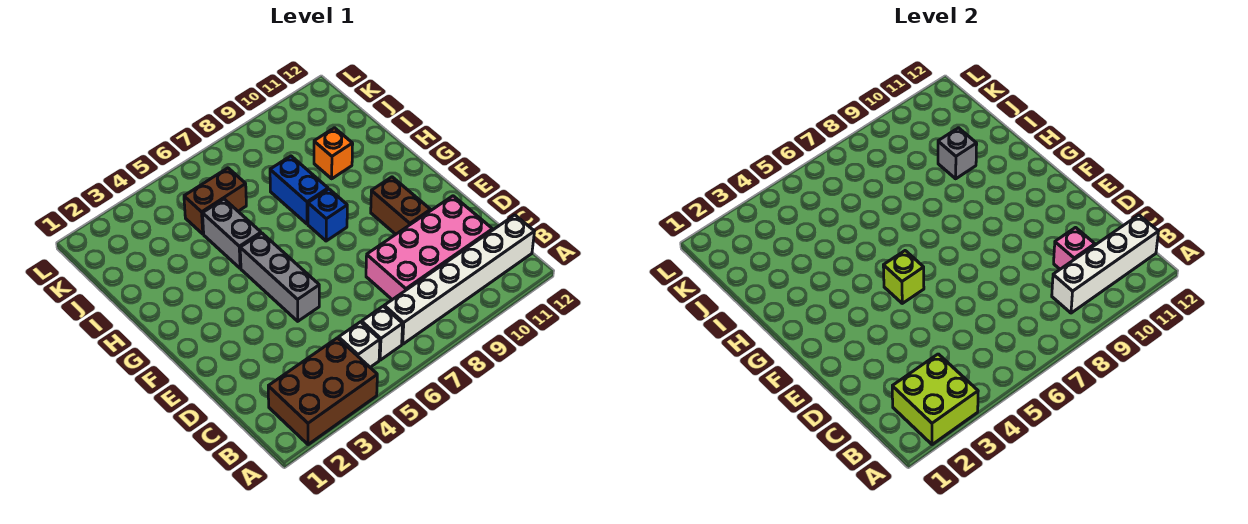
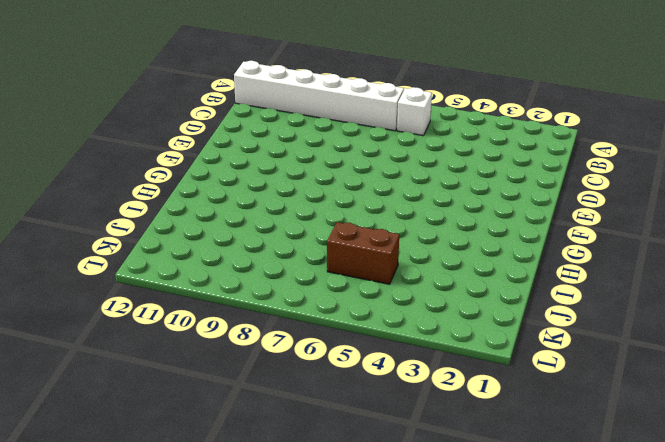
none -> brown 2x3 brick [268,338,377,445]
none -> white 1x1 brick [339,322,380,367]
none -> pink 2x4 brick [366,196,492,300]

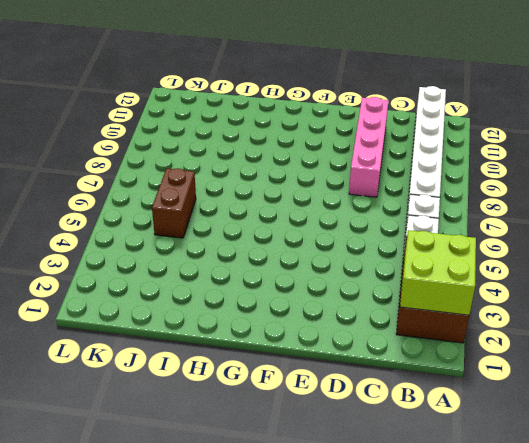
pink 1x4 brick [349,97,389,197] -> pink 2x4 brick [366,196,492,300]
none -> grey 1x3 brick [240,233,319,321]
none -> brown 1x2 brick [371,177,430,234]
none -> blue 1x1 brick [308,189,347,241]

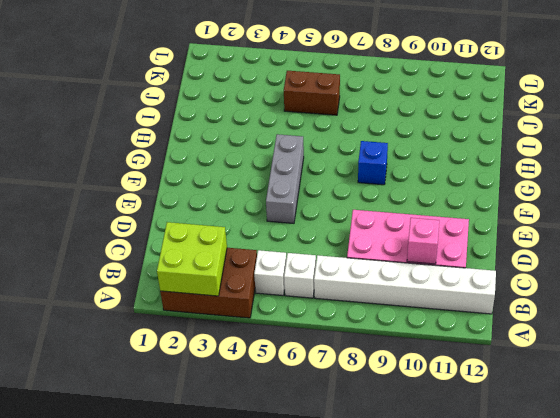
none -> brown 1x2 brick [371,177,430,234]
none -> grey 1x2 brick [203,199,261,268]
none -> blue 1x2 brick [270,156,328,224]

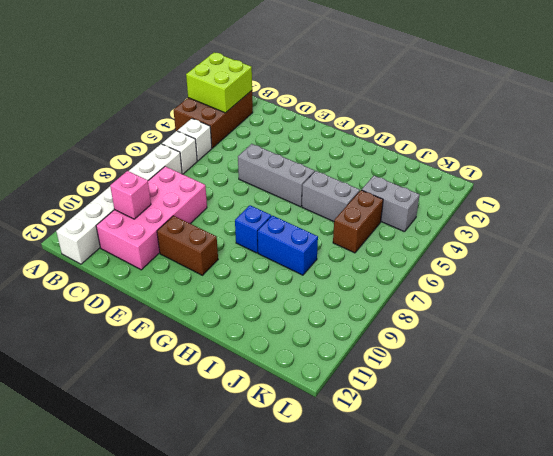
grey 1x2 brick [362,176,420,232] -> none
none -> orange 1x1 brick [314,128,353,179]
none -> white 1x4 brick [1052,215,1158,313]
none -> lime 1x1 brick [883,251,924,303]

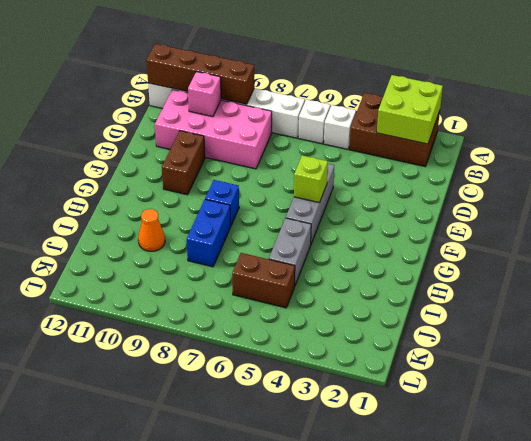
brown 1x4 brick [146,44,254,104] -> white 1x4 brick [1052,215,1158,313]
orange 1x1 cone [138,209,165,252] -> orange 1x1 brick [314,128,353,179]
none -> grey 1x1 brick [938,128,977,179]

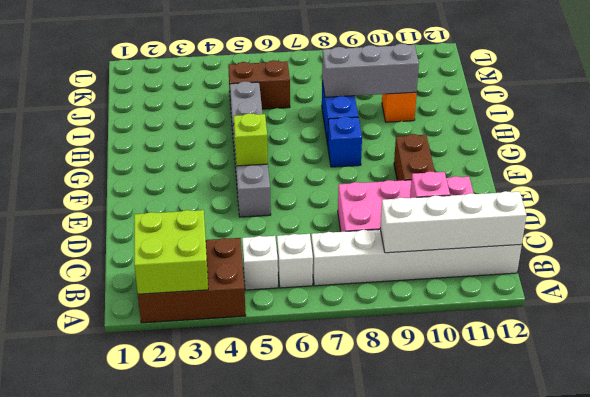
grey 1x3 brick [322,44,419,97] -> grey 1x1 brick [938,128,977,179]

